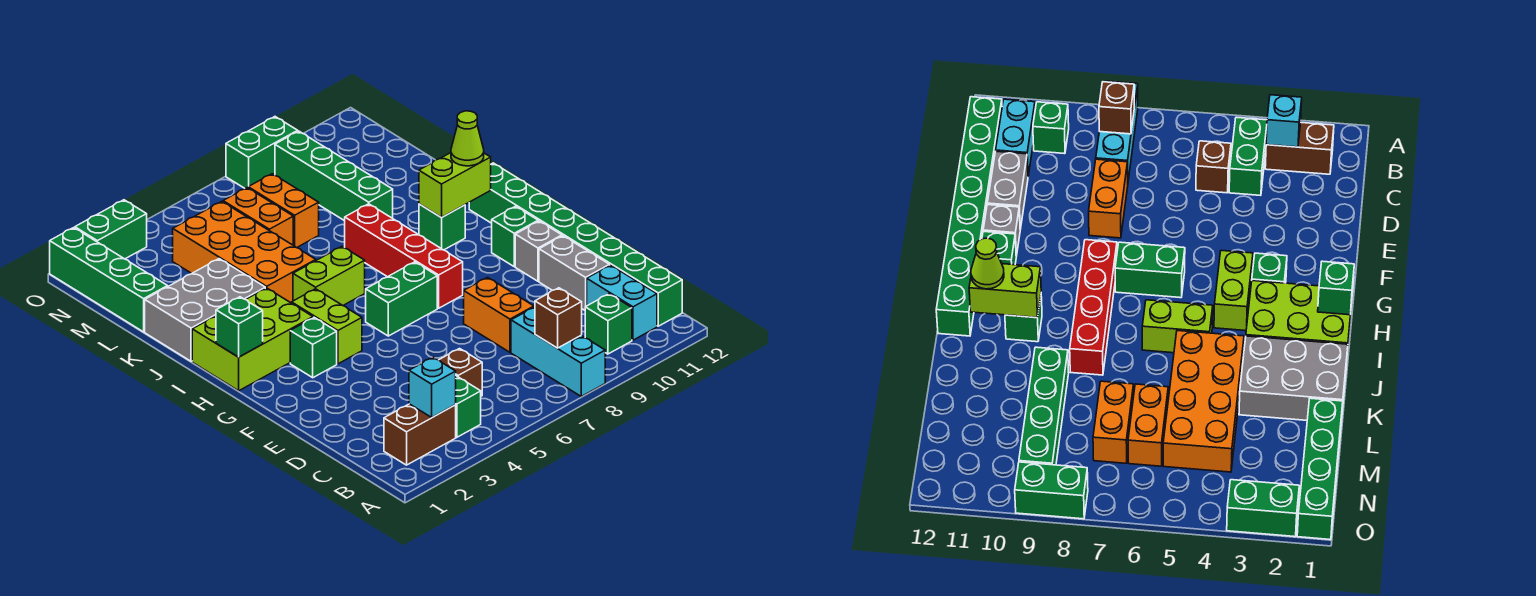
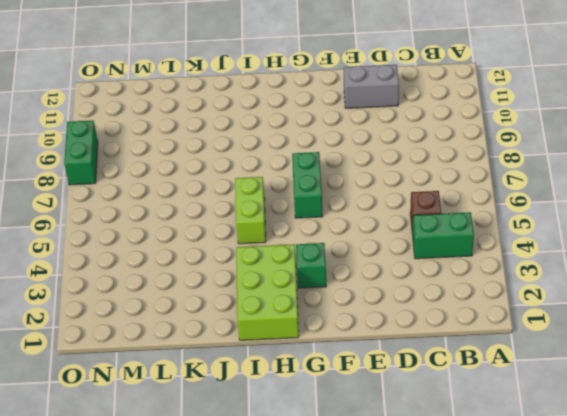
none -> cyan 1x3 brick [511,307,605,396]
none -> brown 1x2 brick [384,404,456,465]
none -> green 1x1 brick [585,294,632,354]
none -> cyan 1x2 brick [587,265,657,340]

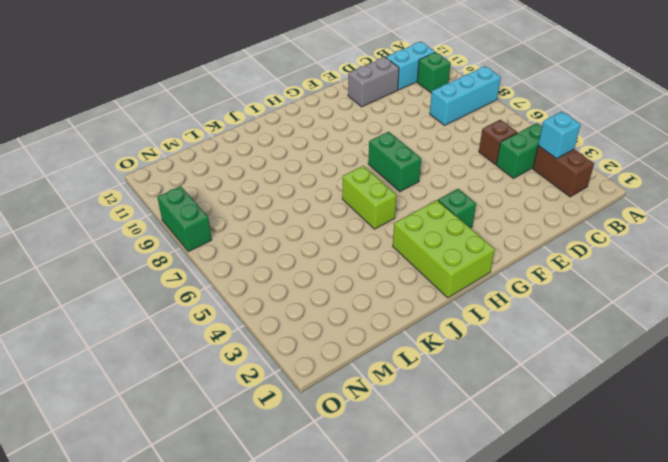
none -> green 1x8 brick [469,163,682,326]
none -> orange 1x2 brick [464,277,534,352]
none -> grey 1x1 brick [515,221,562,281]
none -> lime 1x2 brick [292,289,362,364]

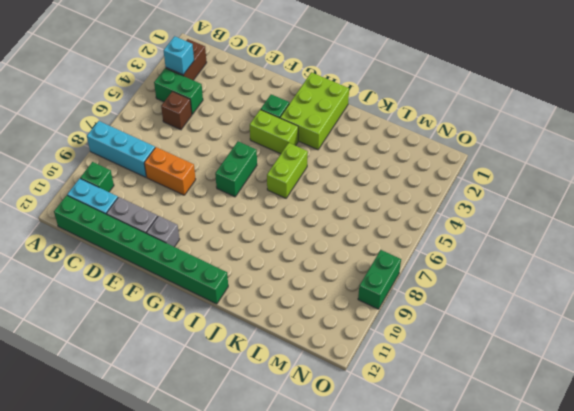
none -> red 1x4 brick [345,204,463,308]
none -> green 1x1 brick [492,206,538,266]
none -> green 1x1 brick [419,204,465,250]
none -> grey 2x3 brick [145,259,265,361]

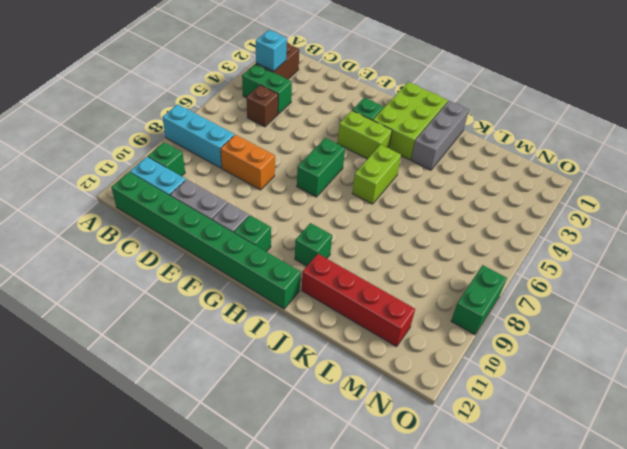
grey 1x3 brick [411,101,469,170] -> grey 2x3 brick [145,259,265,361]
red 1x4 brick [302,254,415,347] -> red 1x4 brick moved to [345,204,463,308]
none -> orange 2x4 brick [173,202,316,303]
none -> green 1x4 brick [275,131,393,221]
none -> green 1x4 brick [50,228,168,332]
none -> orange 1x2 brick [223,188,293,245]

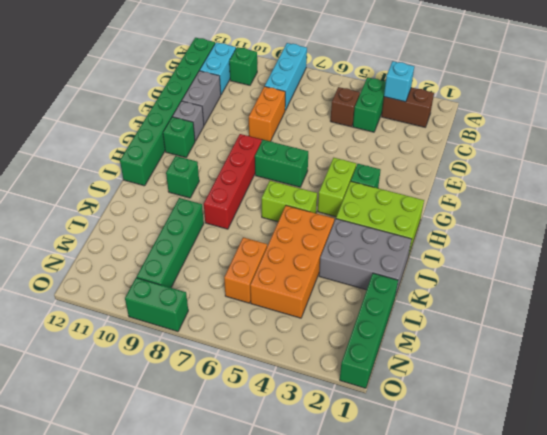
none -> orange 1x2 brick [248,174,319,248]
none -> green 1x2 brick [75,200,147,259]
none -> brown 1x1 brick [535,288,582,348]
none -> green 1x1 brick [216,297,263,357]

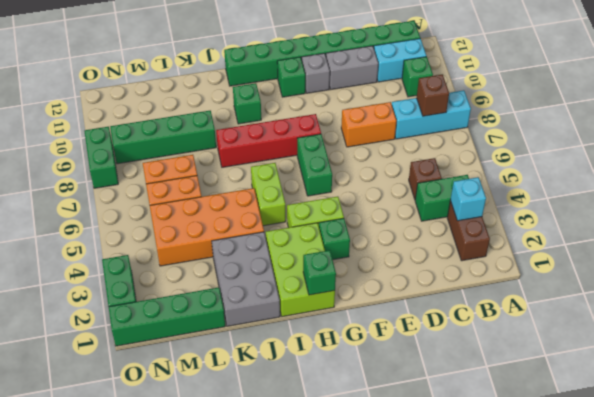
none -> lime 1x2 brick [419,153,491,218]
none -> lime 1x1 cone [451,111,484,166]

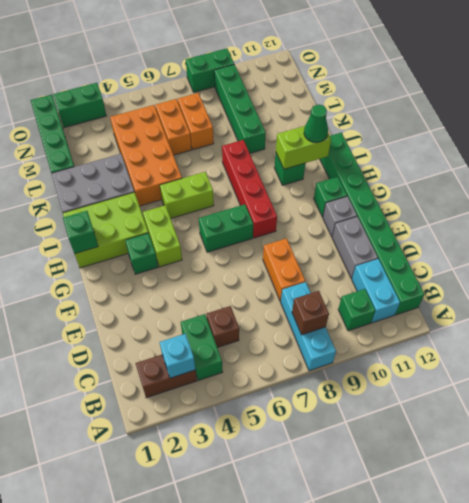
green 1x1 cone [304,105,328,143] -> lime 1x1 cone [451,111,484,166]

